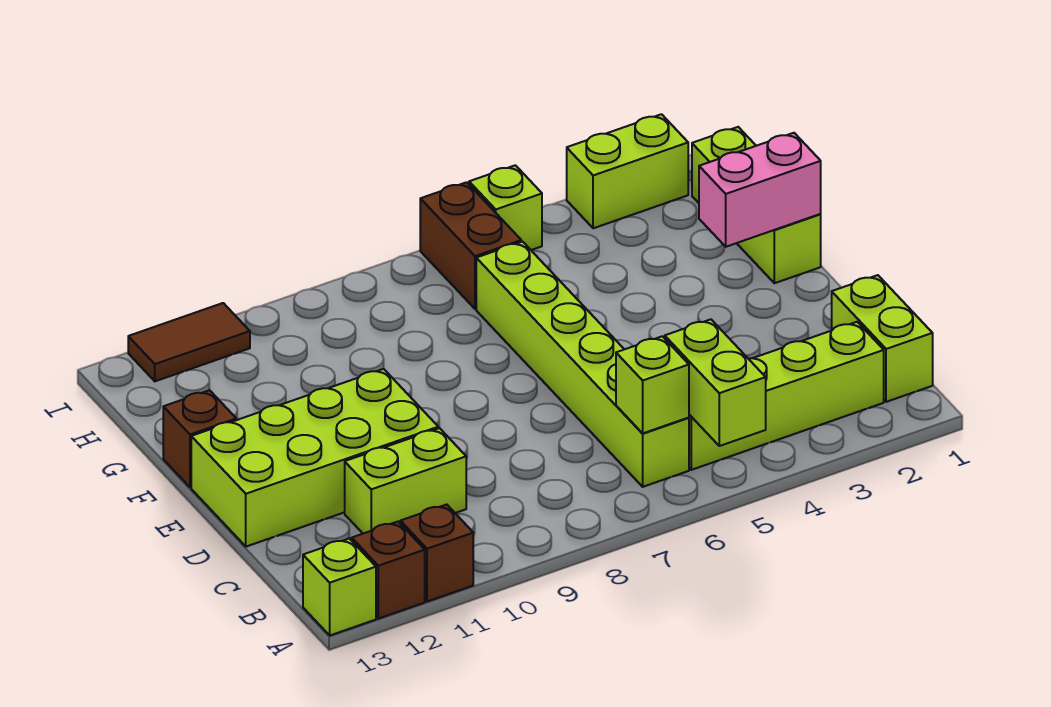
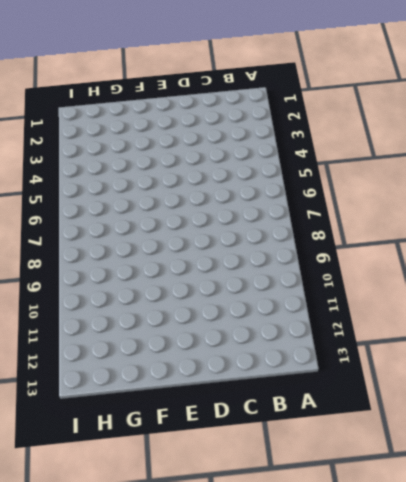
none -> brown 1x1 brick [400,504,473,602]
none -> brown 1x1 brick [352,522,425,619]
none -> lime 1x1 brick [303,539,376,635]

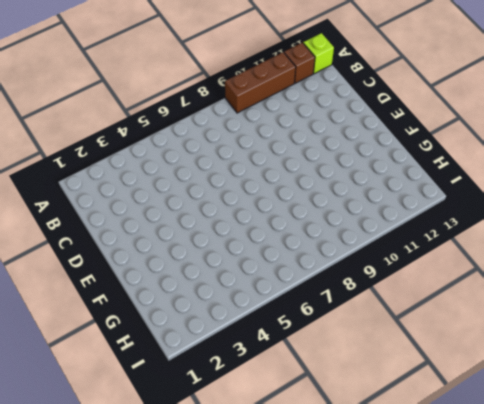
brown 1x3 brick [225,52,296,113] -> brown 1x1 brick [400,504,473,602]
none -> lime 1x2 brick [832,275,933,402]
none -> lime 1x4 brick [689,322,884,470]
none -> lime 1x6 brick [476,242,689,487]

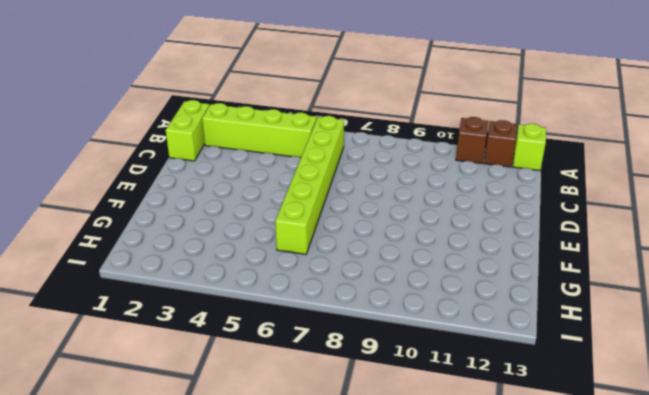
none -> lime 1x2 brick [345,428,466,533]
none -> lime 2x4 brick [191,369,438,547]
none -> lime 1x3 brick [692,127,821,283]

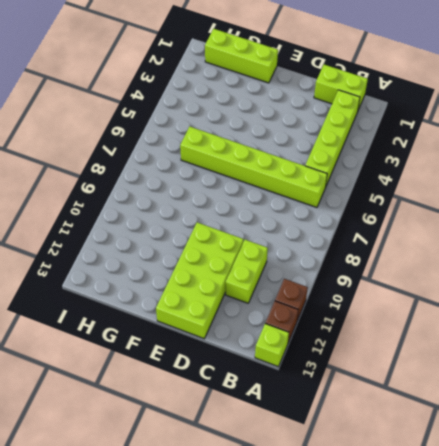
none -> brown 1x1 brick [163,390,236,487]
none -> brown 1x2 brick [420,182,521,309]
none -> lime 1x2 brick [567,114,688,228]

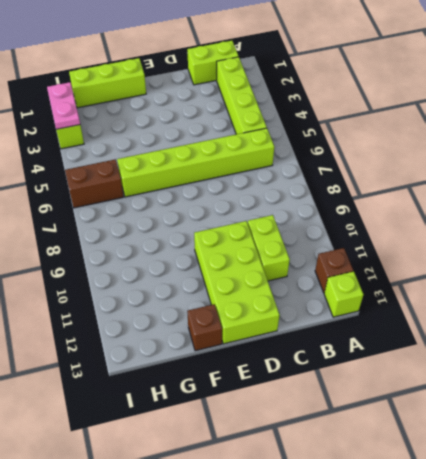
pink 1x2 plate [47,82,80,129] -> none
none -> brown 1x1 brick [400,504,473,602]
none -> lime 1x1 brick [469,165,542,250]
none -> brown 1x2 tile [128,303,250,381]

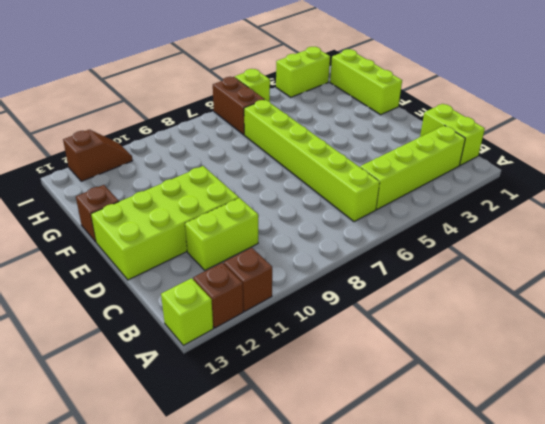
brown 1x2 slope [63,130,133,181] -> brown 1x2 tile [128,303,250,381]
none -> lime 1x2 brick [665,319,766,446]
none -> lime 1x1 brick [616,336,689,433]
none -> pink 1x2 brick [699,133,821,247]

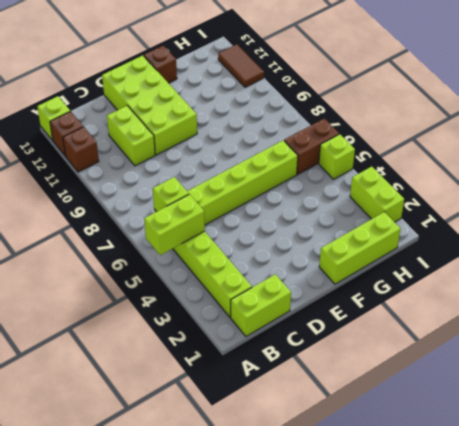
none -> pink 1x2 brick [699,133,821,247]

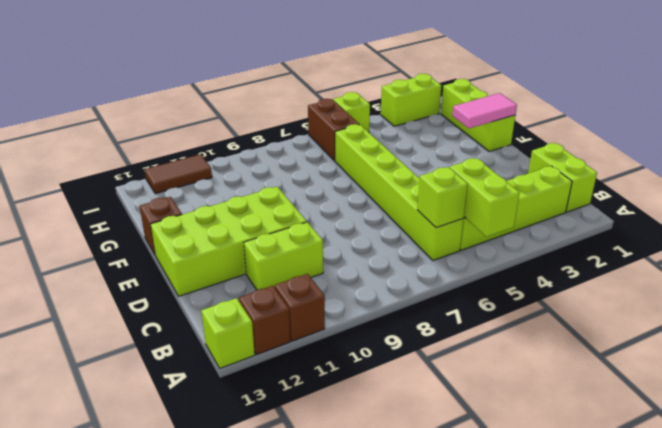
pink 1x2 tile [452,93,517,128] -> pink 1x2 brick [699,133,821,247]

